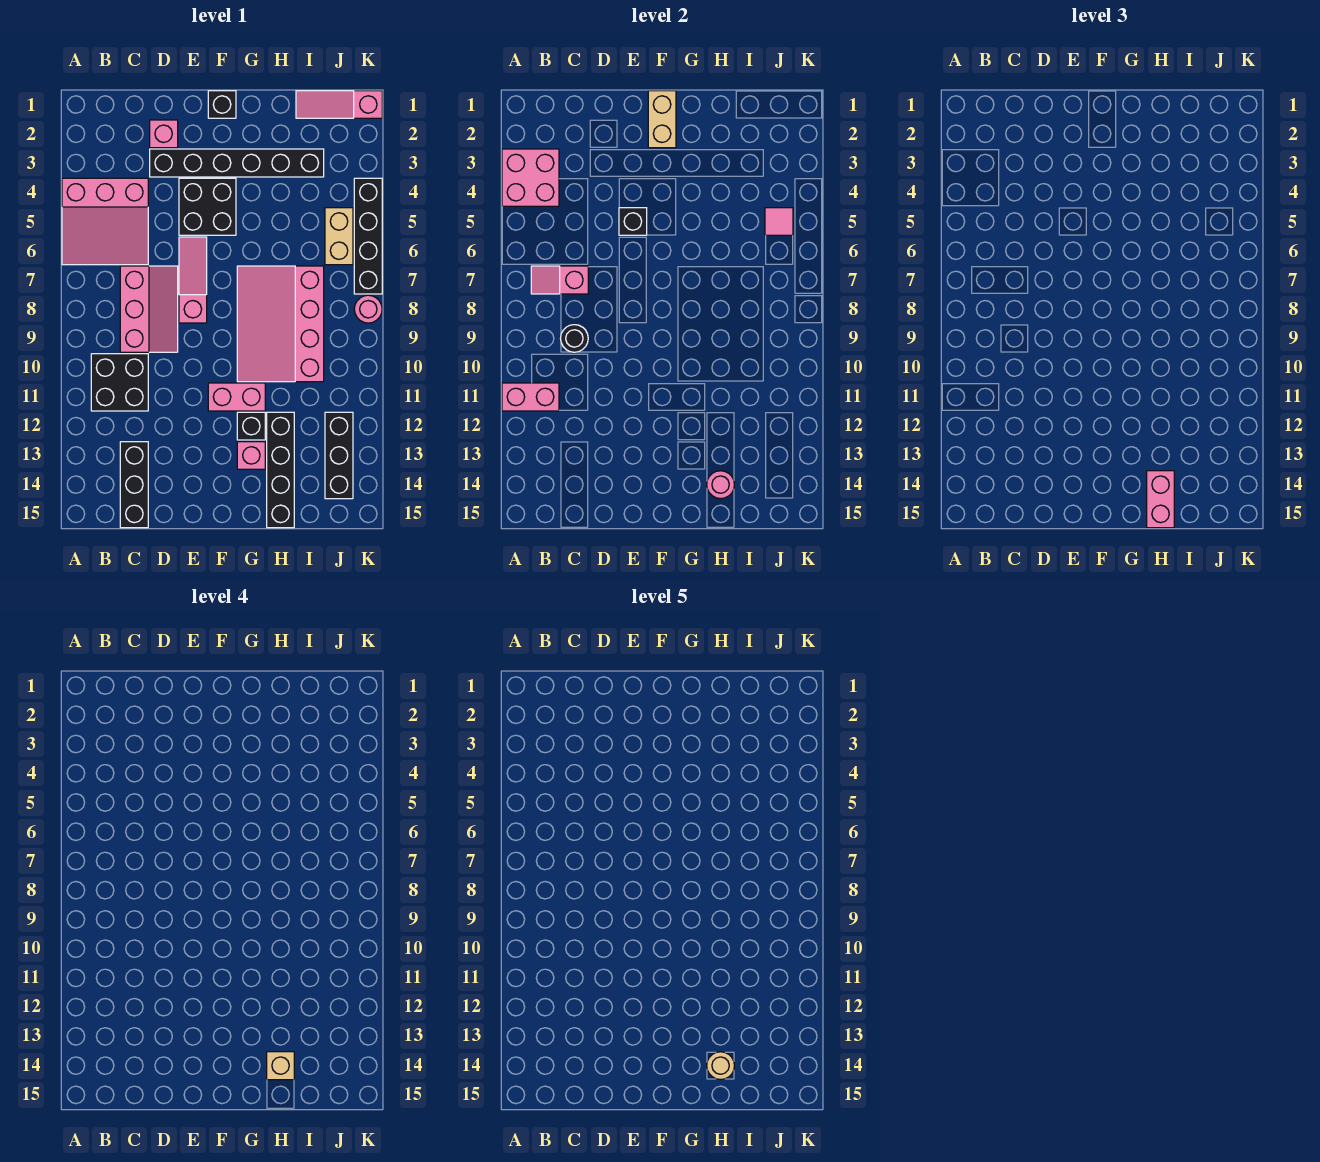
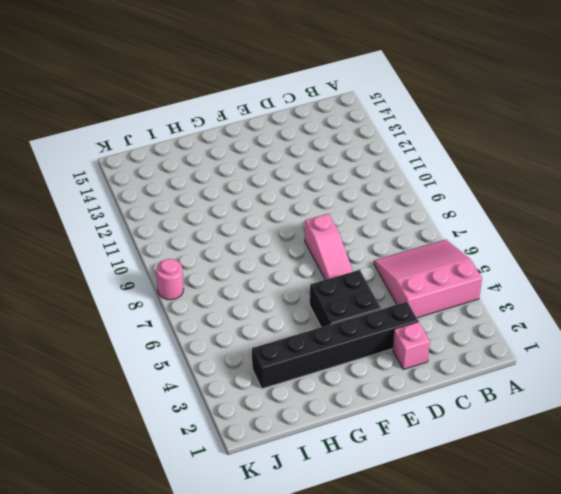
none -> black 2x2 brick [91,354,148,411]
none -> pink 2x3 slope [120,266,178,352]
none -> black 1x3 brick [120,442,148,528]
none -> black 1x1 brick [208,91,236,118]

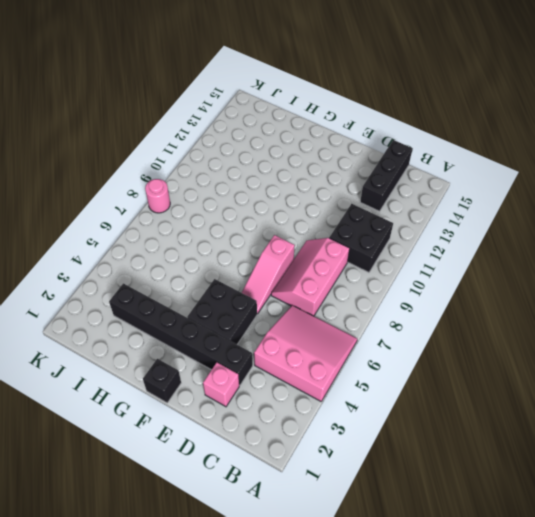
none -> pink 1x2 brick [208,383,265,411]
none -> pink 3x4 slope [237,266,324,382]
none -> black 1x1 brick [237,412,265,440]
none -> pink 1x1 brick [237,442,265,469]

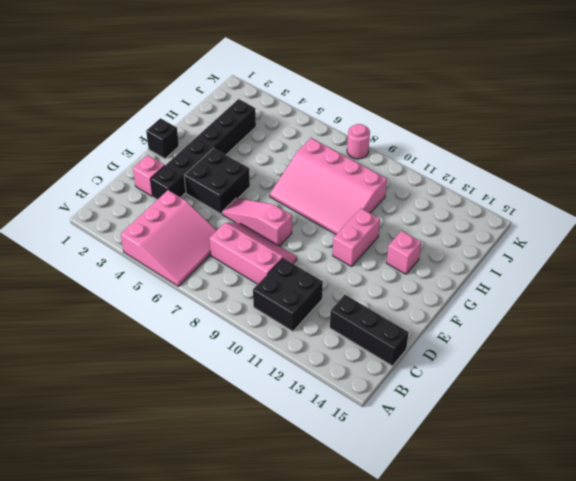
none -> black 1x1 brick [237,412,265,440]
none -> black 1x4 brick [267,412,294,528]
none -> pink 1x3 slope [296,91,382,118]
none -> tan 1x2 brick [325,208,353,265]

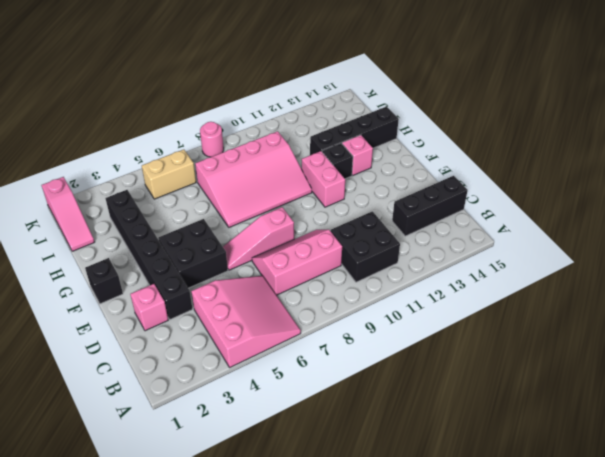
none -> black 1x3 brick [325,412,353,499]
none -> black 1x4 brick [354,178,382,294]
none -> pink 2x2 brick [502,149,559,206]
none -> pink 1x2 brick [502,383,559,411]

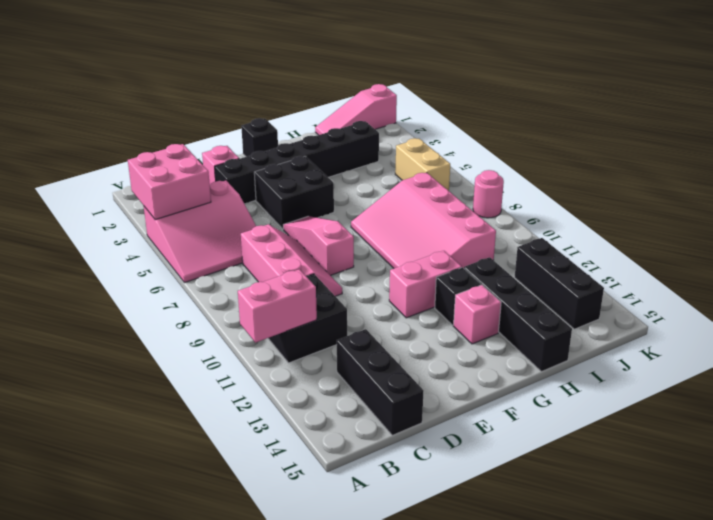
none -> black 1x4 brick [354,178,382,294]
none -> pink 1x2 slope [531,266,588,294]
none -> black 1x1 round brick [561,325,588,352]
none -> black 1x1 brick [619,208,647,235]

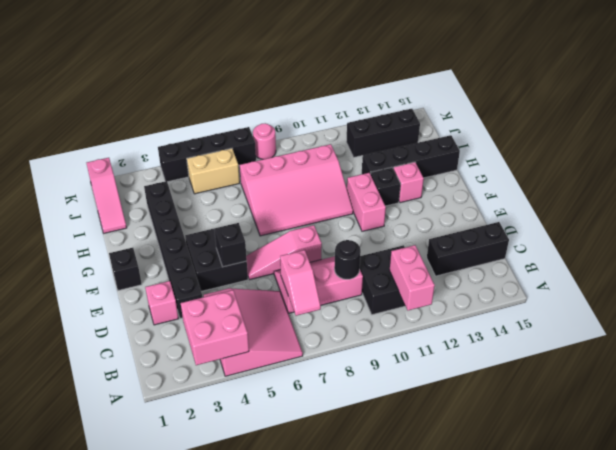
none -> tan 1x2 brick [648,91,676,148]
none -> pink 1x1 round brick [707,471,734,499]
none -> pink 1x1 tile [765,208,793,235]
none -> pink 1x2 brick [1147,471,1174,528]

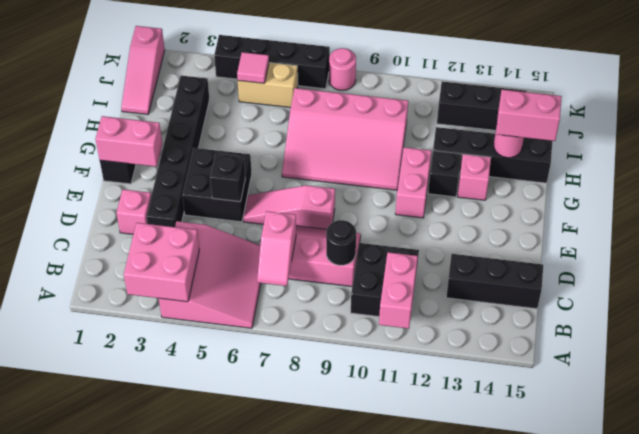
pink 1x2 brick [95,116,162,167] -> tan 1x2 brick [648,91,676,148]
none -> tan 1x1 brick [267,1052,294,1080]
none -> tan 1x1 round brick [707,1052,734,1080]

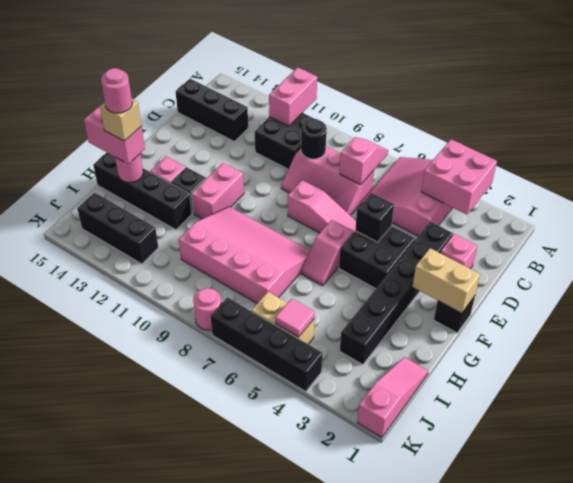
pink 1x2 slope [301,220,353,286] -> none
pink 1x1 round brick [101,68,132,113] -> tan 1x1 round brick [707,1052,734,1080]

